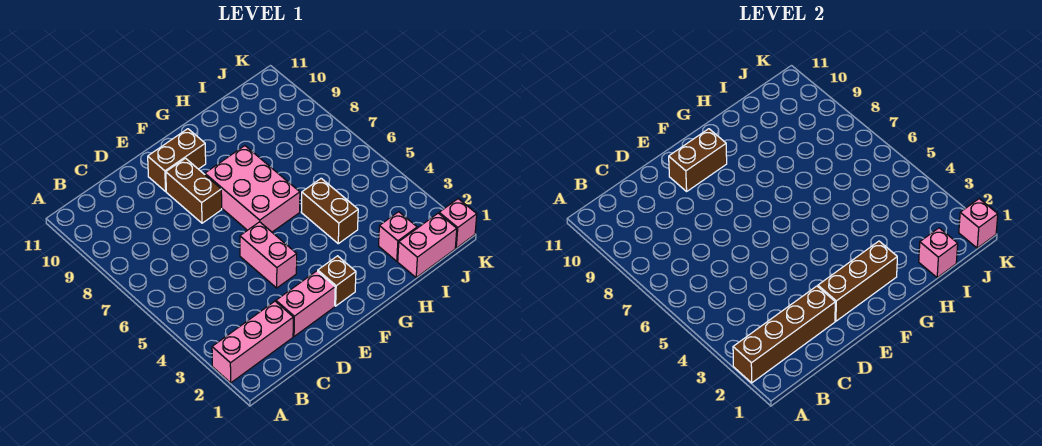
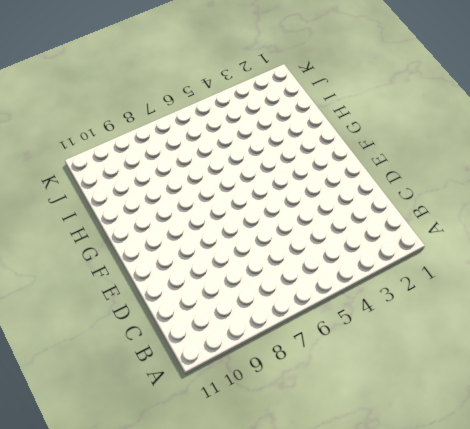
none -> pink 1x3 brick [212,301,293,383]
none -> pink 1x2 brick [276,271,335,336]
none -> pink 1x2 brick [240,222,297,288]

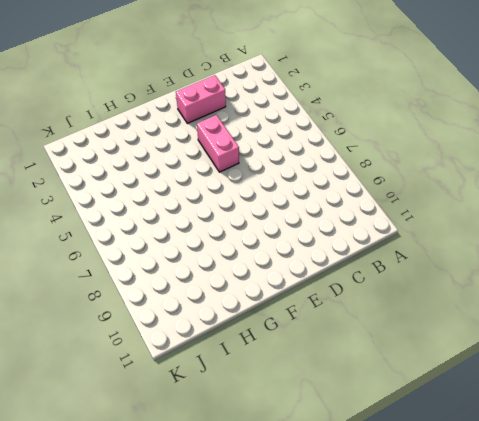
none -> pink 1x3 brick [212,301,293,383]
none -> brown 1x2 brick [166,158,222,223]
none -> brown 1x2 brick [148,129,206,191]

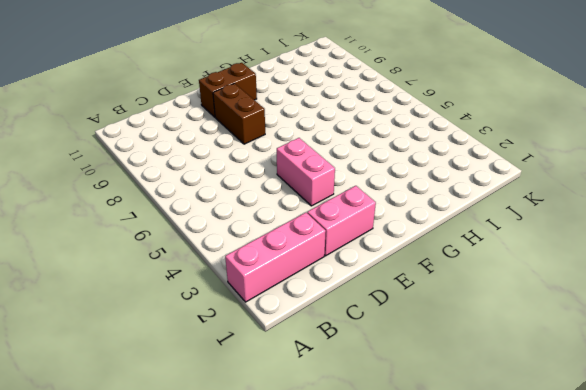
none -> brown 1x1 brick [318,256,356,306]
none -> pink 2x3 brick [205,146,300,232]
none -> brown 1x2 brick [301,178,358,244]

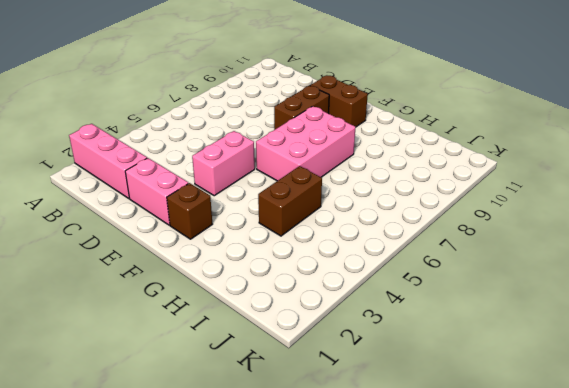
none -> pink 1x2 brick [398,213,457,278]
none -> pink 1x1 brick [379,212,417,261]
none -> pink 1x1 brick [439,199,477,248]

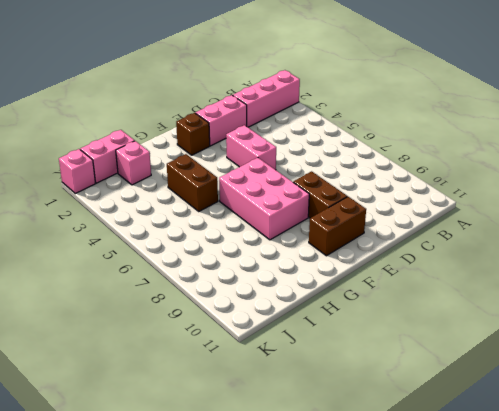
none -> brown 1x4 brick [733,286,835,383]
none -> brown 1x3 brick [818,241,897,321]
none -> brown 1x2 brick [669,129,727,191]

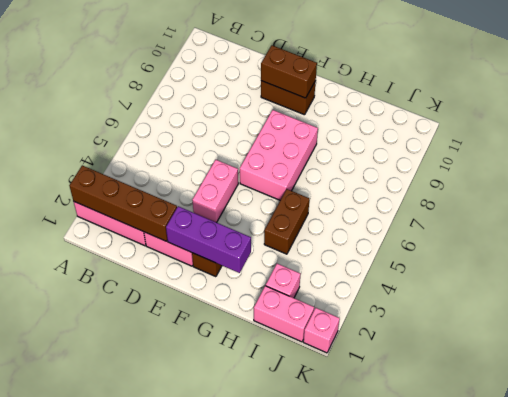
purple 1x3 brick [166,206,251,273] -> brown 1x3 brick [818,241,897,321]
none -> brown 1x2 brick [166,158,222,223]
none -> pink 1x1 brick [919,228,958,278]
none -> pink 1x1 brick [959,199,998,248]

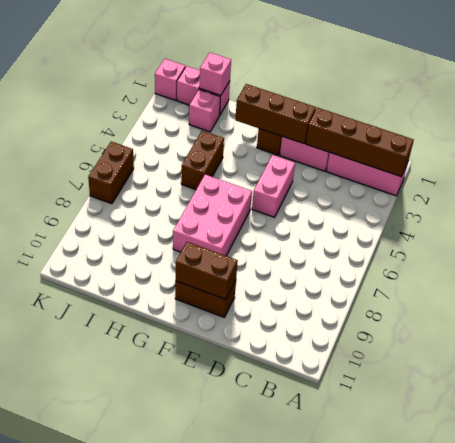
brown 1x2 brick [88,142,134,204] -> brown 1x2 brick moved to [166,158,222,223]
none -> pink 1x1 brick [959,199,998,248]

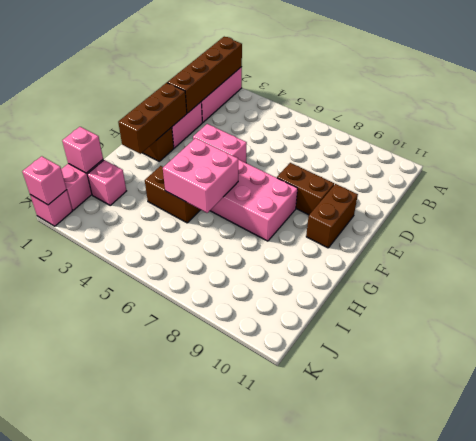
pink 2x2 brick [163,138,238,213] -> none
none -> brown 1x2 brick [669,129,727,191]

